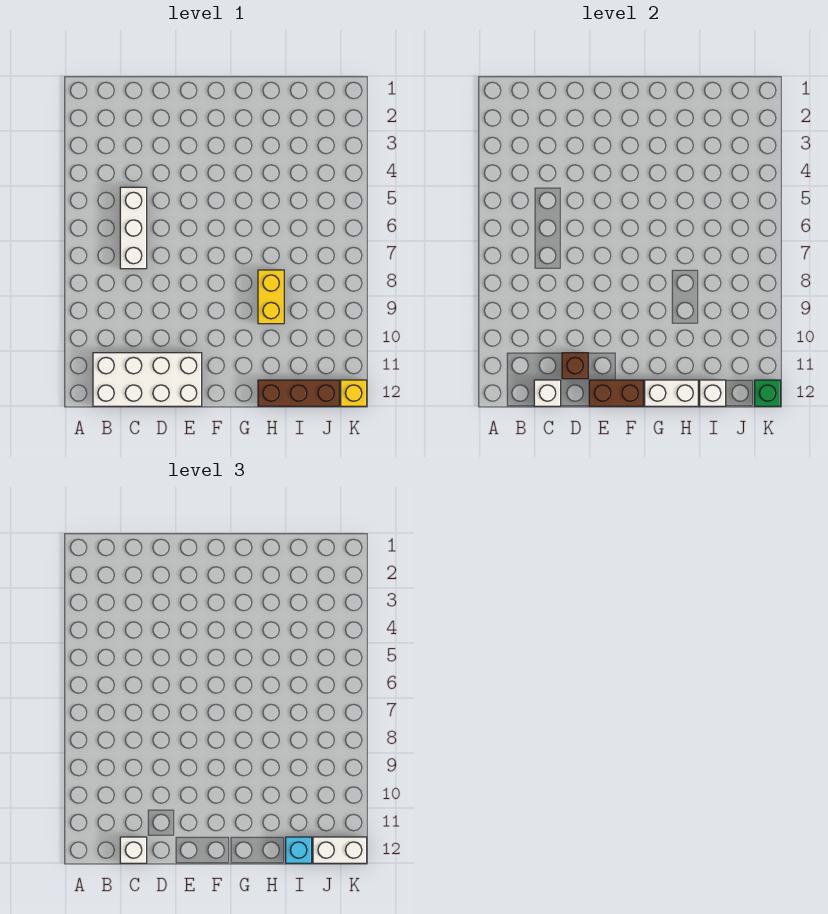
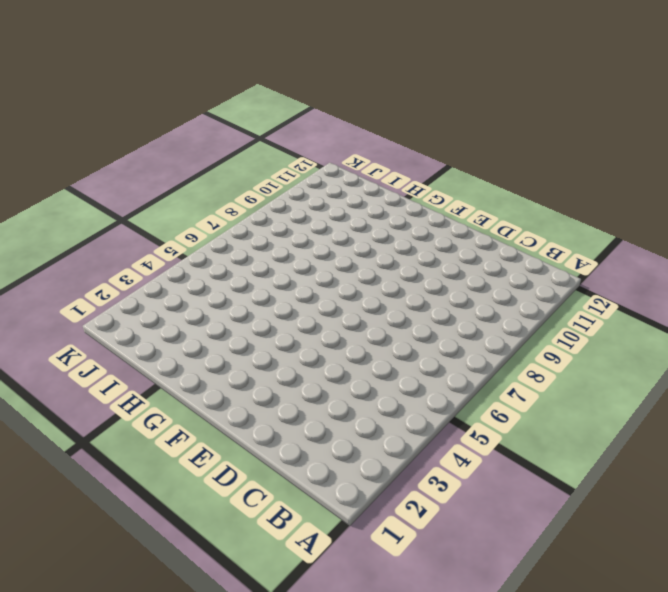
none -> white 2x4 brick [93,353,202,406]
none -> white 1x3 brick [120,187,147,269]
none -> yellow 1x2 brick [258,270,284,324]

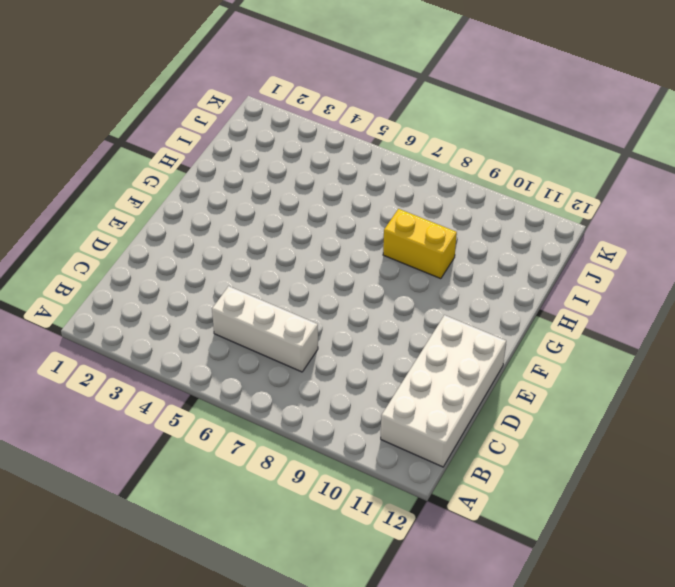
none -> brown 1x3 brick [258,380,339,406]
none -> yellow 1x1 brick [341,380,367,406]
none -> white 1x1 brick [534,380,561,406]

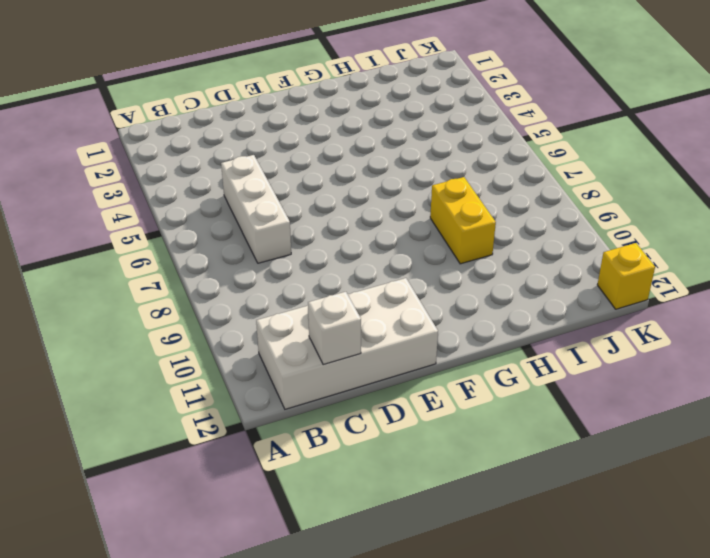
none -> brown 1x3 brick [258,380,339,406]
none -> brown 1x1 brick [562,353,588,379]
none -> brown 1x2 brick [589,380,643,406]

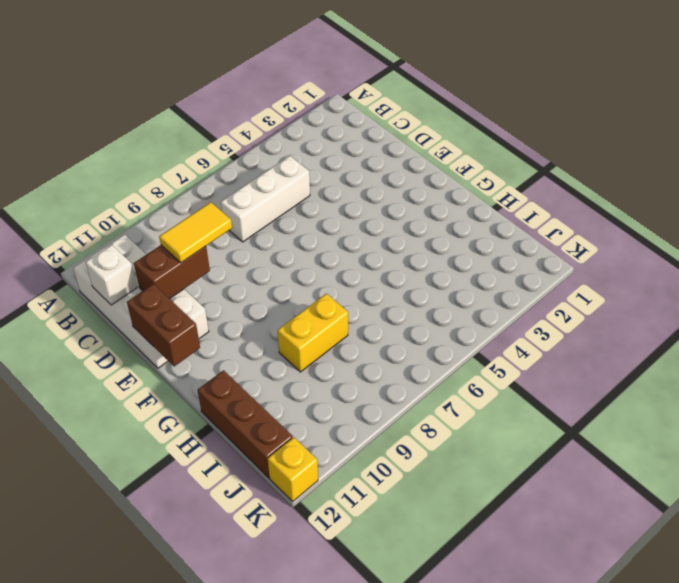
yellow 1x2 tile [159,202,232,263] -> none
brown 1x2 brick [134,245,210,299] -> brown 1x1 brick [562,353,588,379]
none -> white 1x2 brick [645,380,698,406]
none -> white 1x1 brick [700,380,726,406]
none -> green 1x1 brick [755,380,781,406]

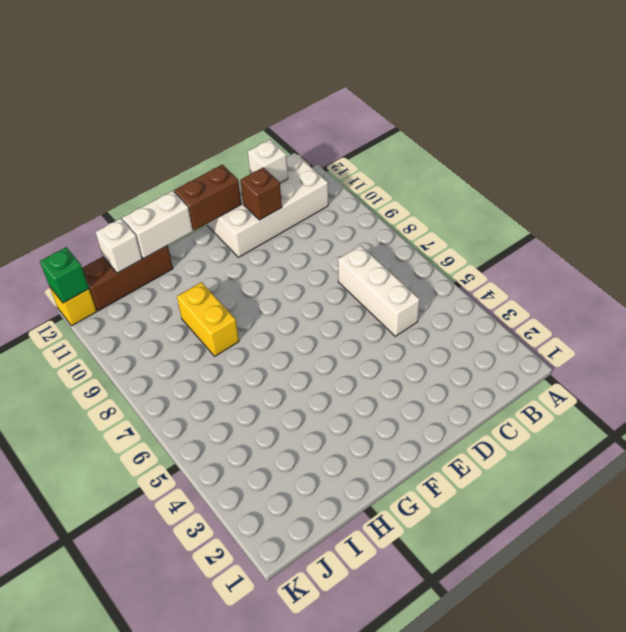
none -> white 1x1 brick [120,837,147,863]
none -> cyan 1x1 brick [286,837,312,863]
none -> white 1x2 brick [313,837,367,863]

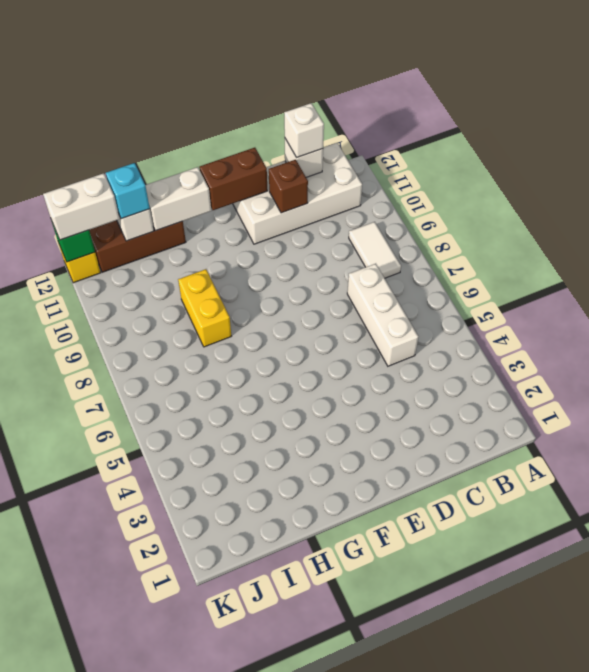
white 1x2 tile [349,222,401,278] -> none

